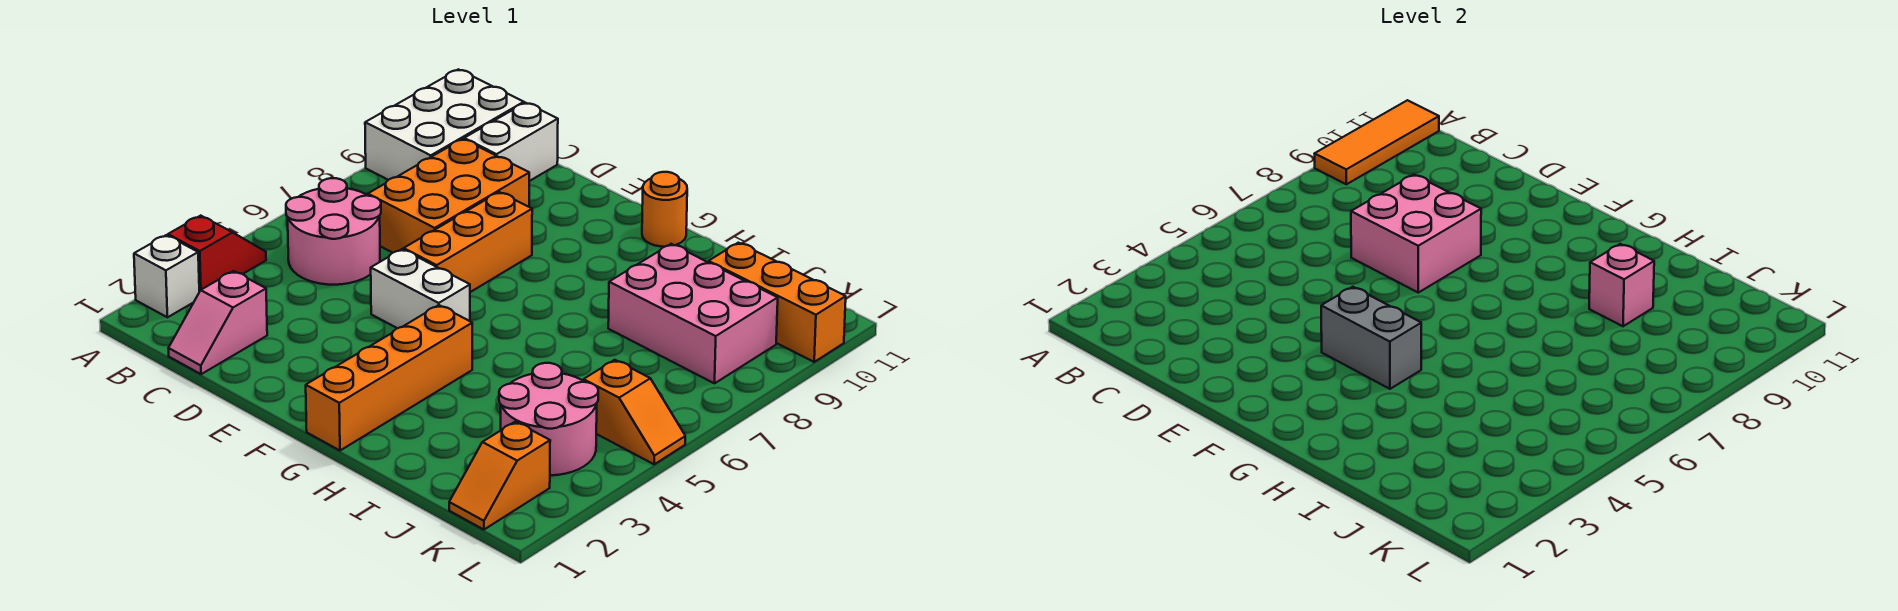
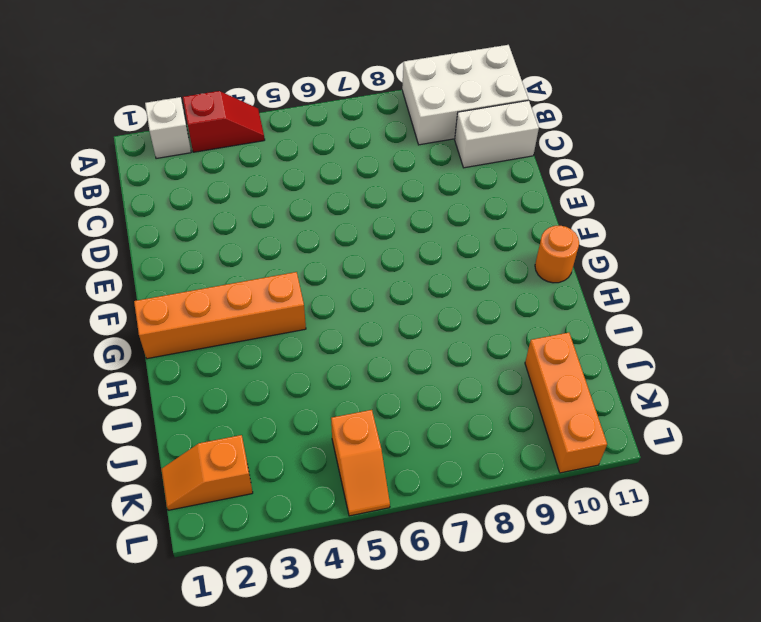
none -> pink 2x2 round brick [286,178,381,285]
none -> pink 1x2 slope [169,271,267,374]
none -> orange 2x3 brick [368,139,529,253]

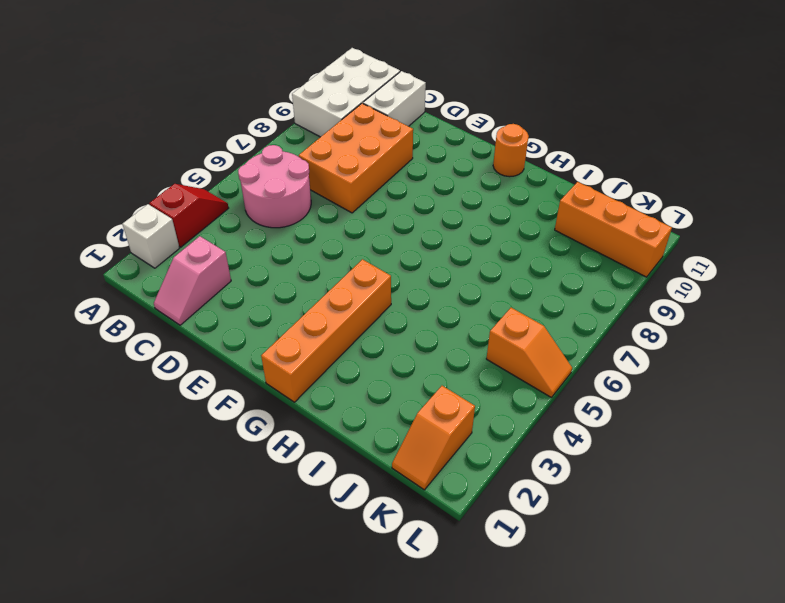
none -> white 1x2 brick [371,249,470,328]
none -> orange 1x3 brick [404,192,532,292]
none -> pink 2x3 brick [608,244,778,383]

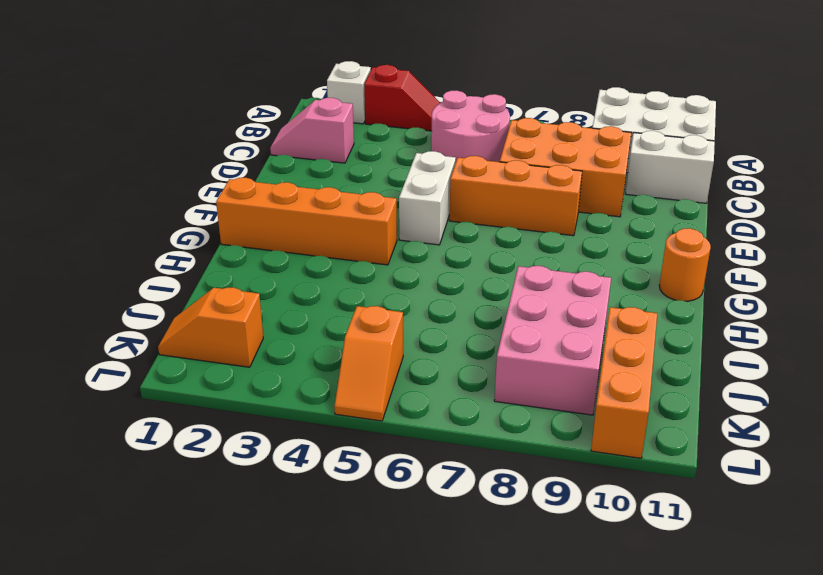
none -> pink 2x2 round brick [499,363,598,475]
none -> orange 1x3 tile [1315,100,1439,184]
none -> pink 2x2 brick [1351,175,1481,293]

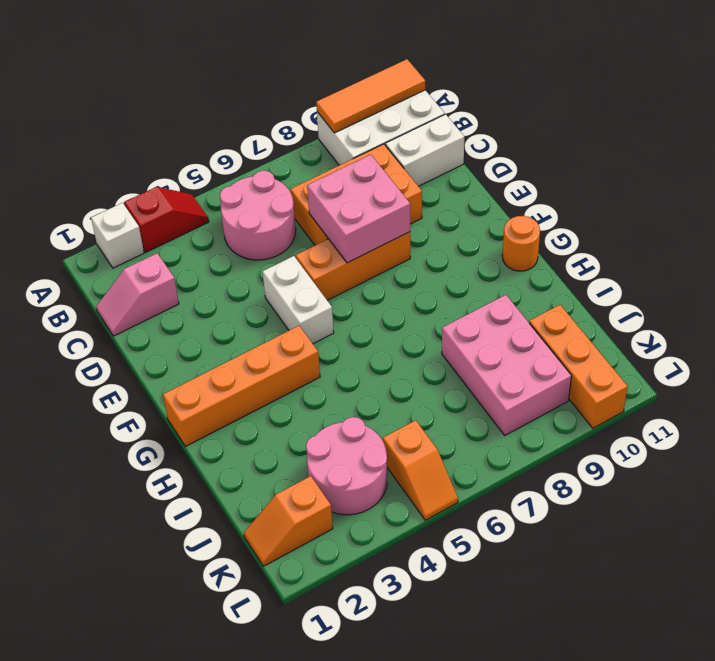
none -> grey 1x2 brick [1321,287,1421,389]
none -> pink 1x1 brick [1589,244,1654,326]

